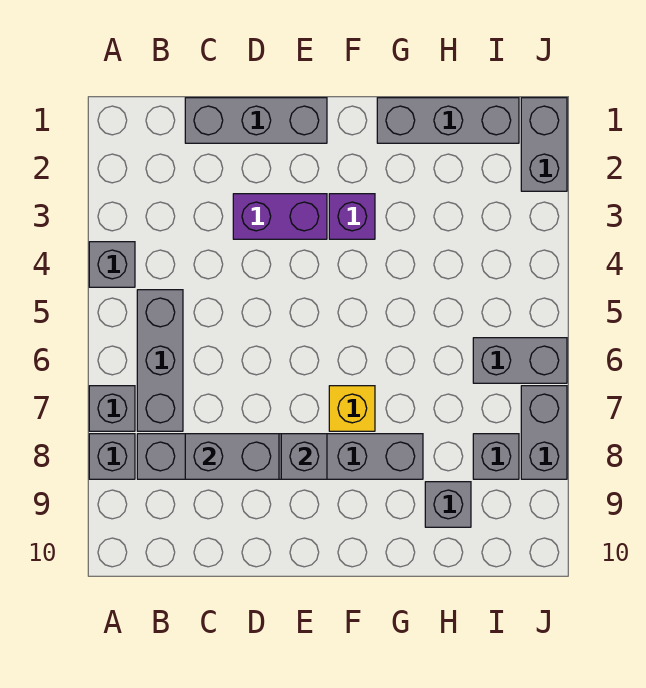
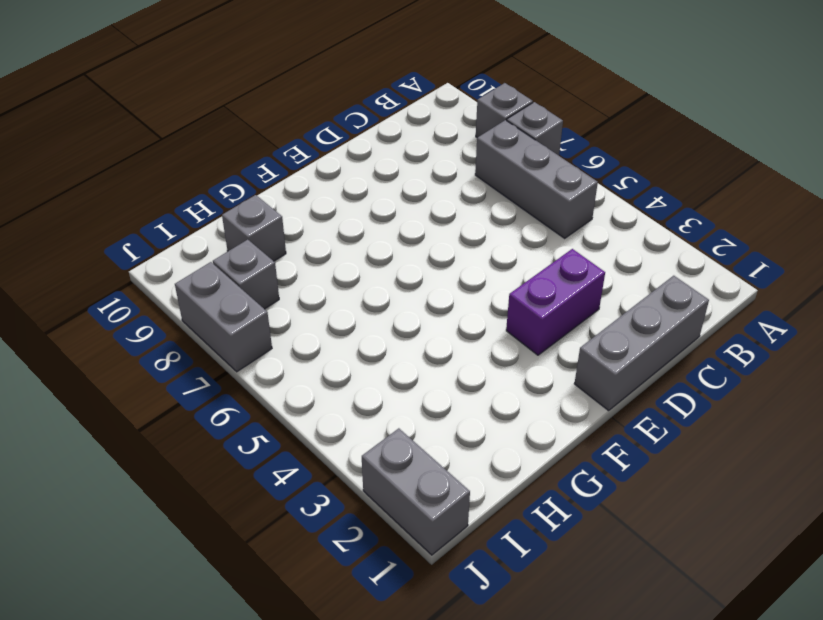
none -> grey 1x1 brick [89,242,135,287]
none -> grey 1x6 brick [137,434,423,479]
none -> purple 1x1 brick [329,194,375,239]

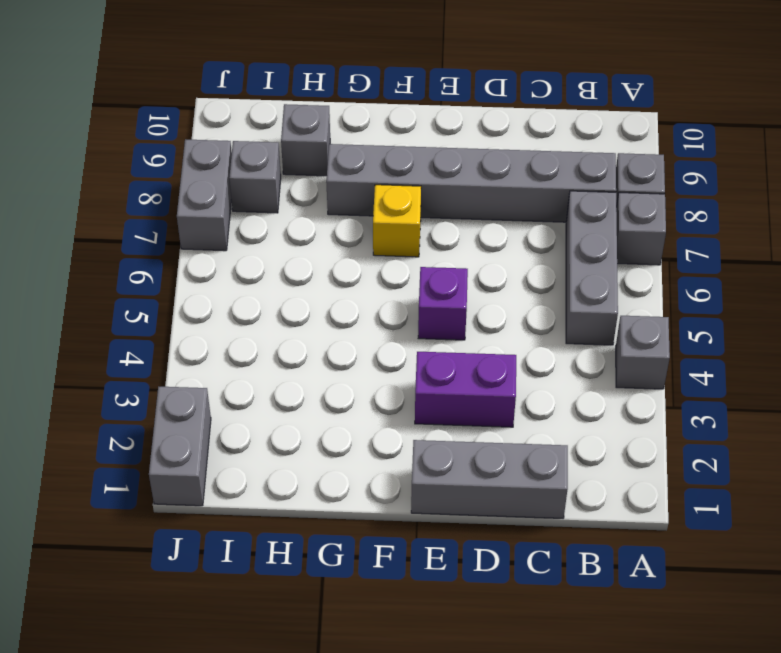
purple 1x1 brick [418,267,468,340] -> purple 1x1 brick moved to [329,194,375,239]
none -> grey 1x3 brick [377,98,519,143]
none -> grey 1x2 brick [473,338,567,383]
none -> grey 1x2 brick [185,434,279,479]

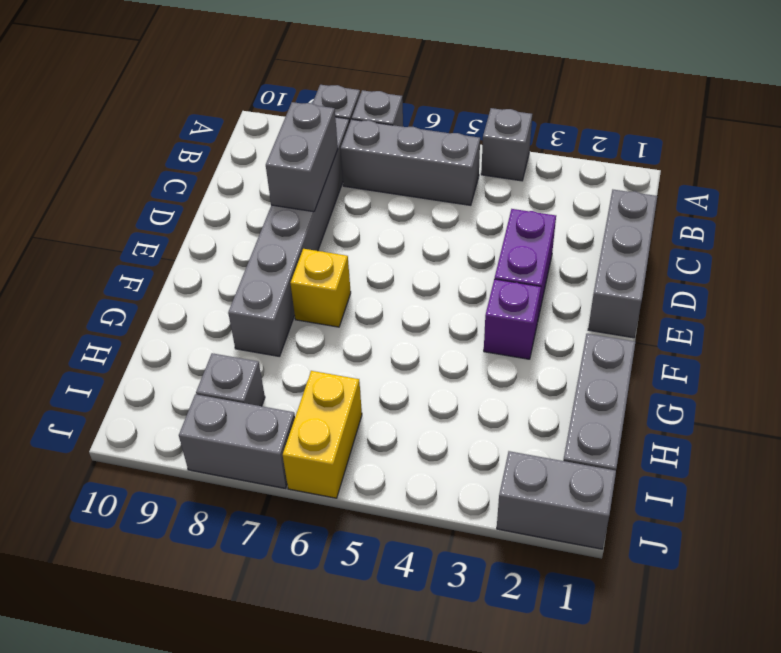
yellow 1x2 brick [283,371,362,498] -> grey 1x2 brick [473,338,567,383]
none -> grey 1x1 brick [425,482,471,527]
none -> grey 1x1 brick [281,434,327,479]

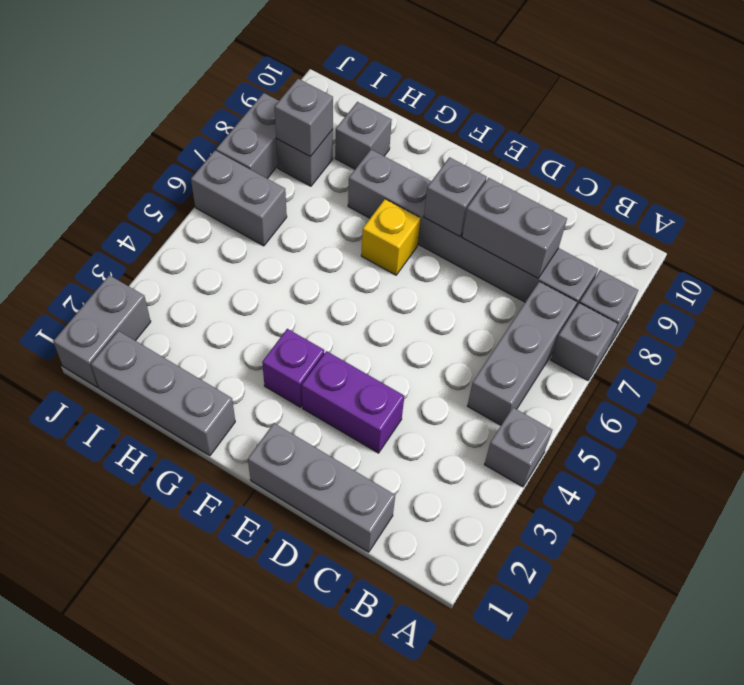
grey 1x1 brick [275,79,333,157] -> none

